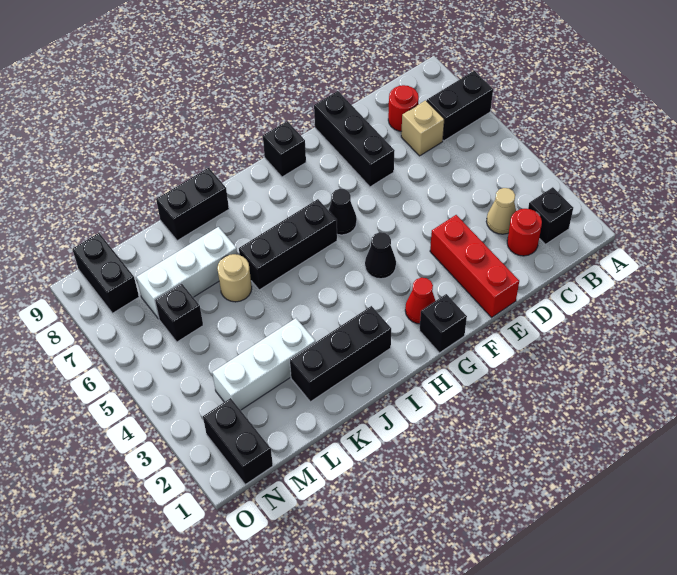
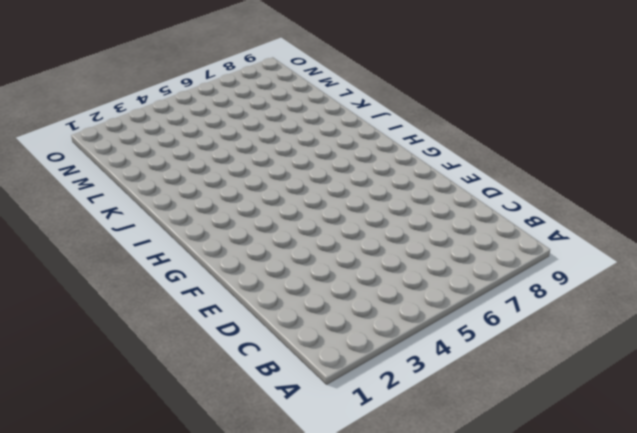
none -> black 1x2 brick [427,71,493,141]
none -> black 1x1 brick [528,187,573,244]
none -> red 1x1 round brick [507,209,542,256]

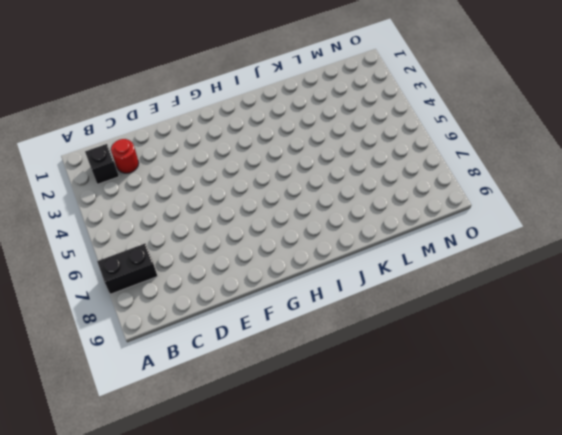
none -> tan 1x1 cone [486,188,516,234]
none -> tan 1x1 brick [401,100,444,156]
none -> red 1x1 round brick [388,85,419,131]

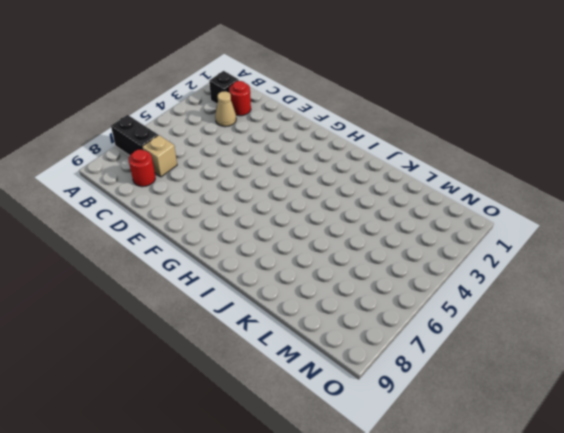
none -> red 1x3 brick [430,215,519,317]
none -> black 1x3 brick [314,91,395,187]
none -> black 1x1 brick [420,294,467,353]

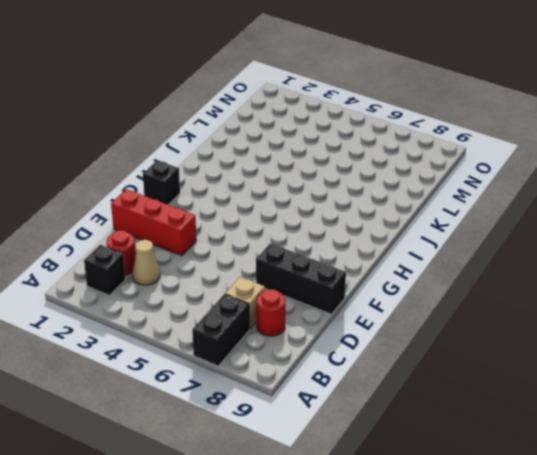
none -> red 1x1 cone [405,278,435,324]
none -> black 1x1 cone [365,232,396,279]
none -> black 1x1 cone [328,189,357,235]

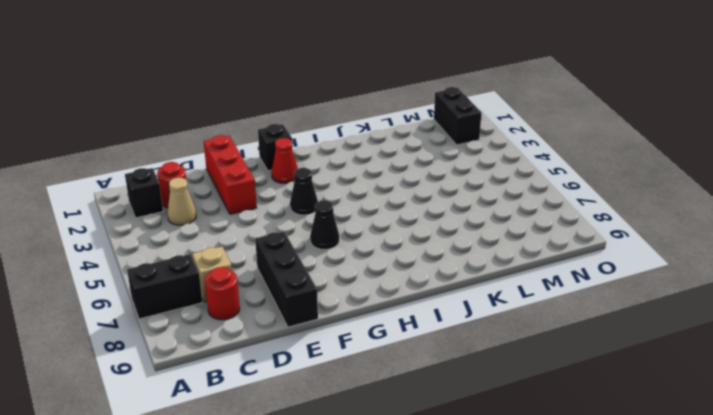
none -> black 1x1 brick [263,121,306,177]
none -> black 1x3 brick [239,199,337,290]
none -> black 1x3 brick [290,306,391,402]

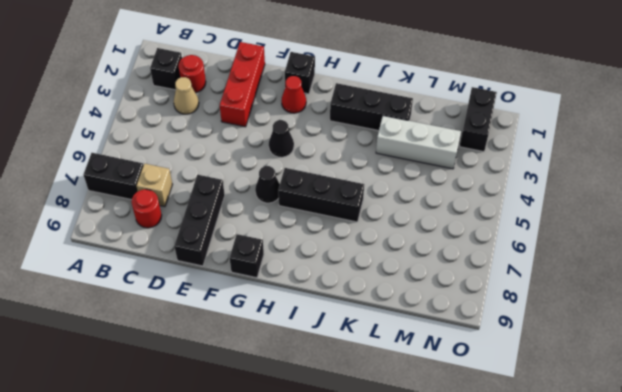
none -> black 1x2 brick [156,168,229,241]
none -> tan 1x1 round brick [217,254,252,302]
none -> white 1x3 brick [136,227,237,319]

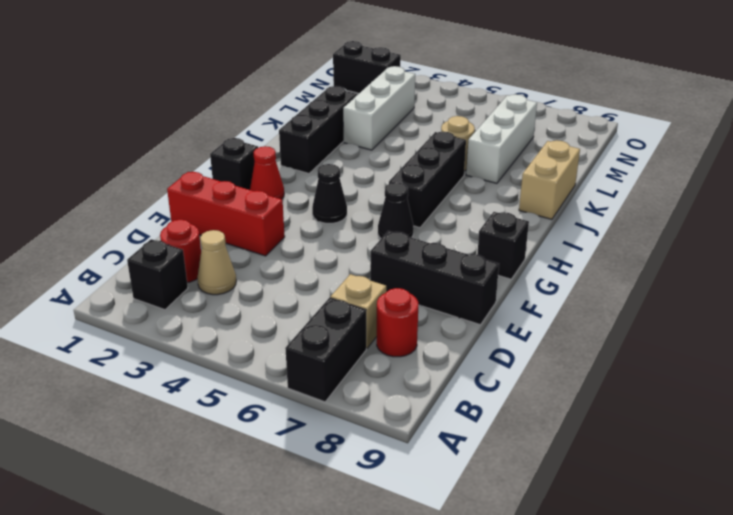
tan 1x2 brick [519,140,580,219] -> black 1x2 brick [156,168,229,241]
none -> black 1x1 brick [155,283,203,342]
none -> black 1x2 brick [73,233,139,313]

